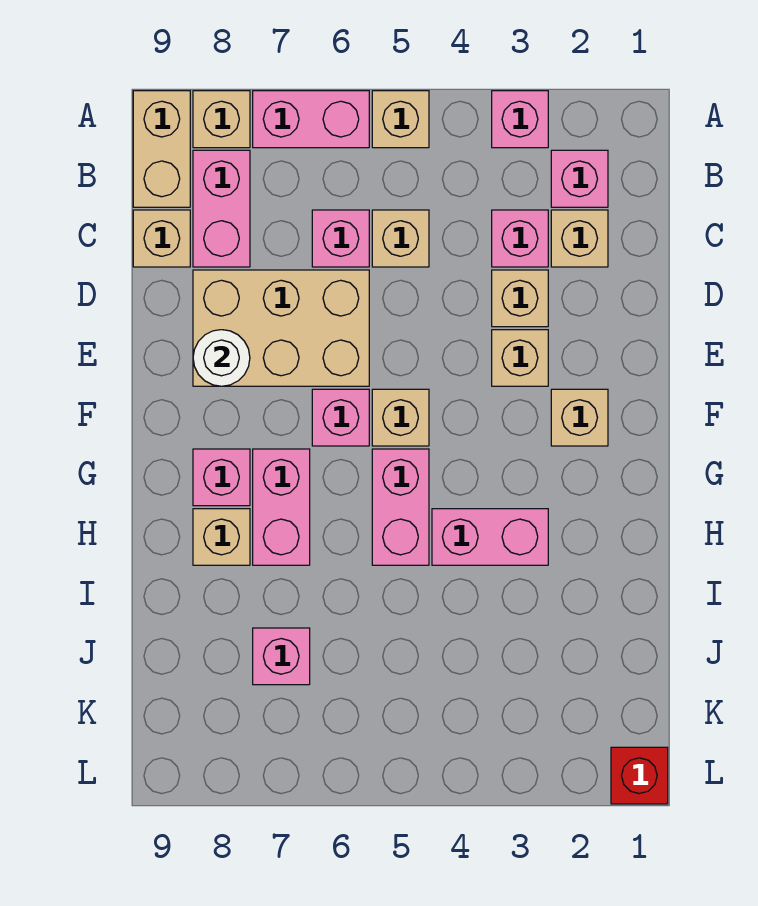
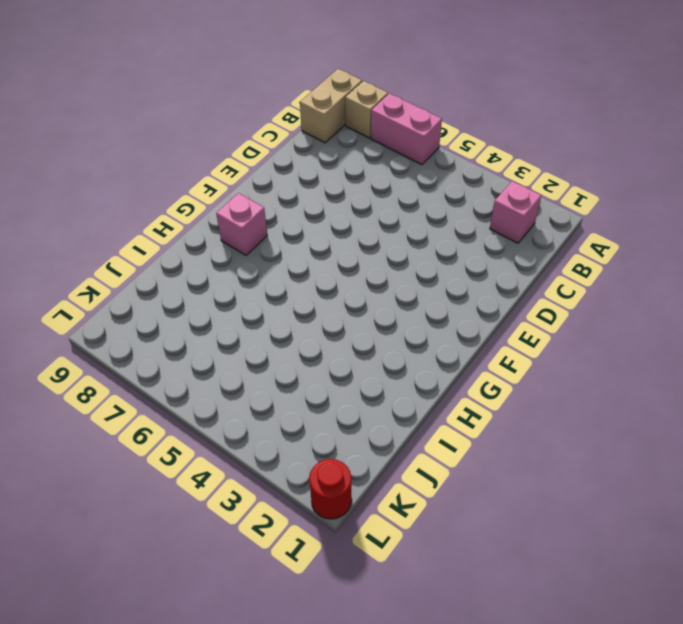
red 1x1 round brick [309,459,352,519] -> red 1x1 brick [611,747,668,804]
none -> pink 1x1 brick [492,91,548,148]
none -> tan 1x1 brick [372,91,429,148]
none -> pink 1x2 brick [193,150,250,267]

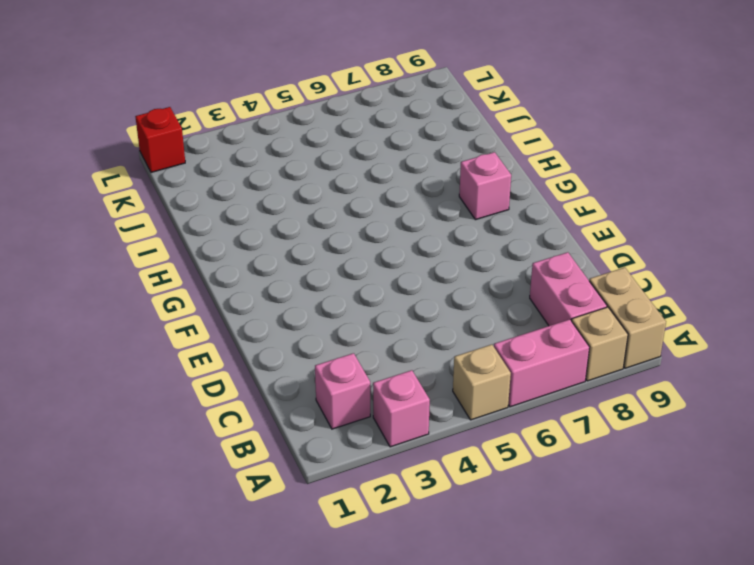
none -> tan 1x1 brick [551,210,608,267]
none -> pink 1x1 brick [492,210,548,267]
none -> tan 1x1 brick [372,210,429,267]

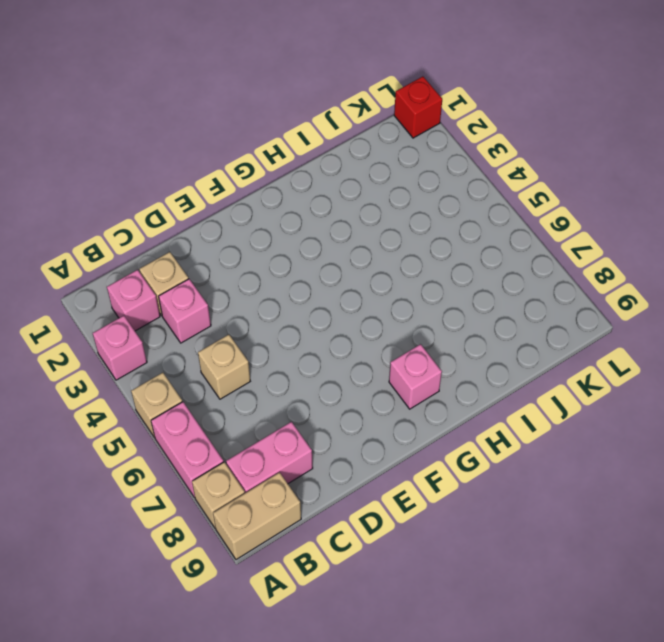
none -> pink 1x1 brick [312,210,369,267]
none -> tan 1x1 brick [133,210,190,267]
none -> tan 1x1 brick [492,270,548,327]

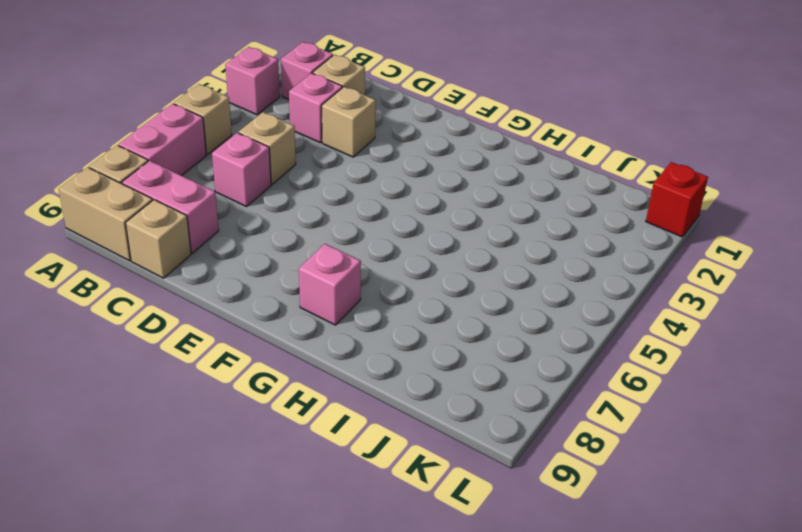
none -> tan 2x3 brick [193,270,369,386]
none -> tan 1x1 brick [492,330,548,386]
none -> tan 1x1 brick [551,389,608,446]

